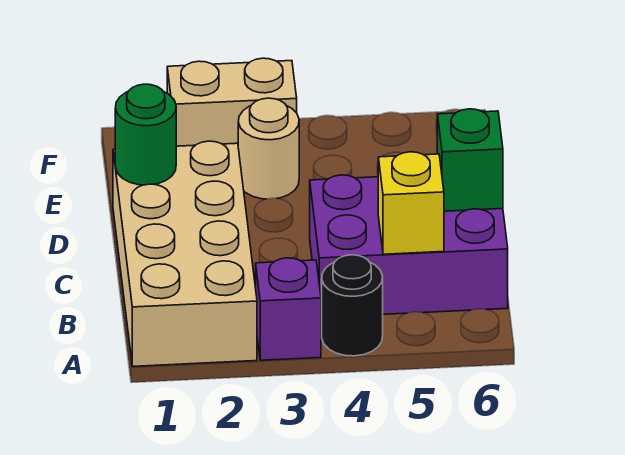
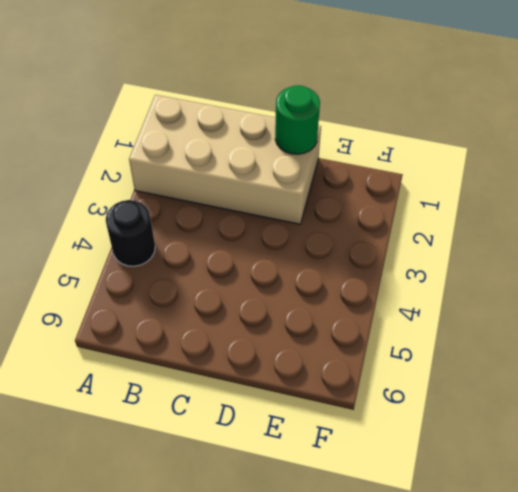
none -> purple 1x1 brick [256,258,321,360]
none -> purple 2x3 brick [310,175,508,317]

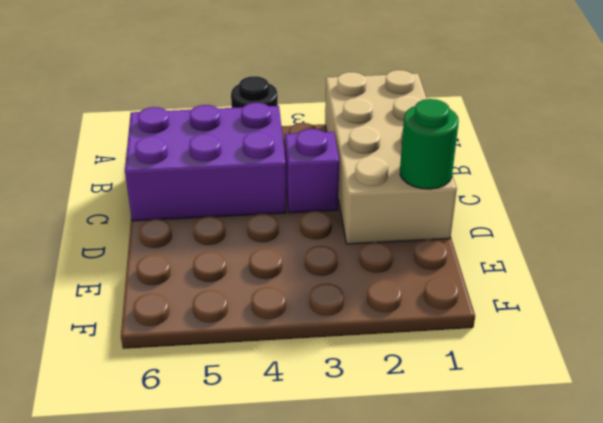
purple 1x1 brick [285,129,339,213] -> purple 1x1 brick moved to [256,258,321,360]
none -> tan 1x1 round brick [238,98,299,199]
none -> tan 1x2 brick [167,58,297,146]

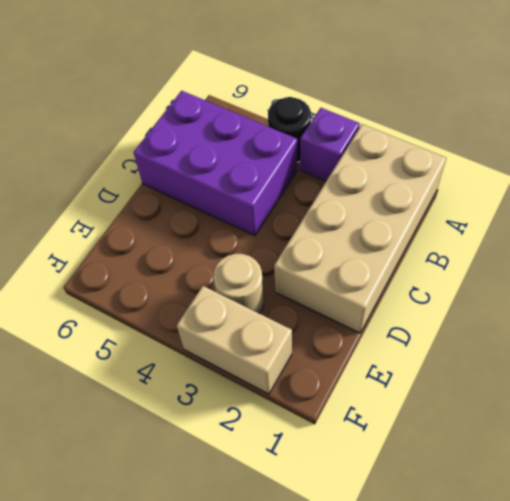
none -> yellow 1x1 brick [378,152,444,254]
none -> green 1x1 brick [437,109,503,211]

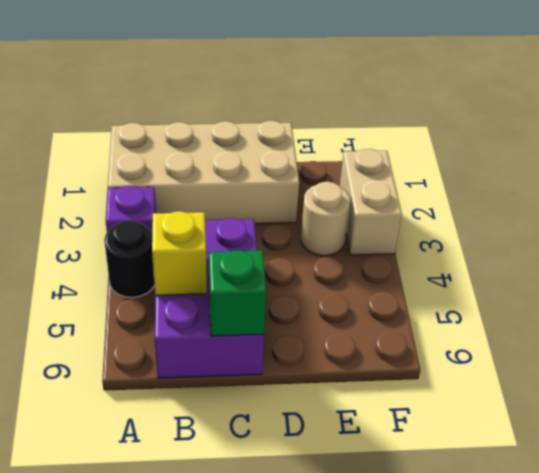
none -> green 1x1 round brick [115,84,176,185]

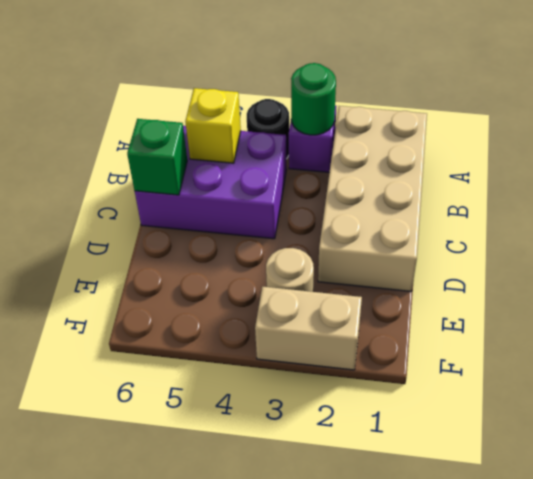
green 1x1 round brick [291,63,336,135] -> green 1x1 round brick moved to [115,84,176,185]

